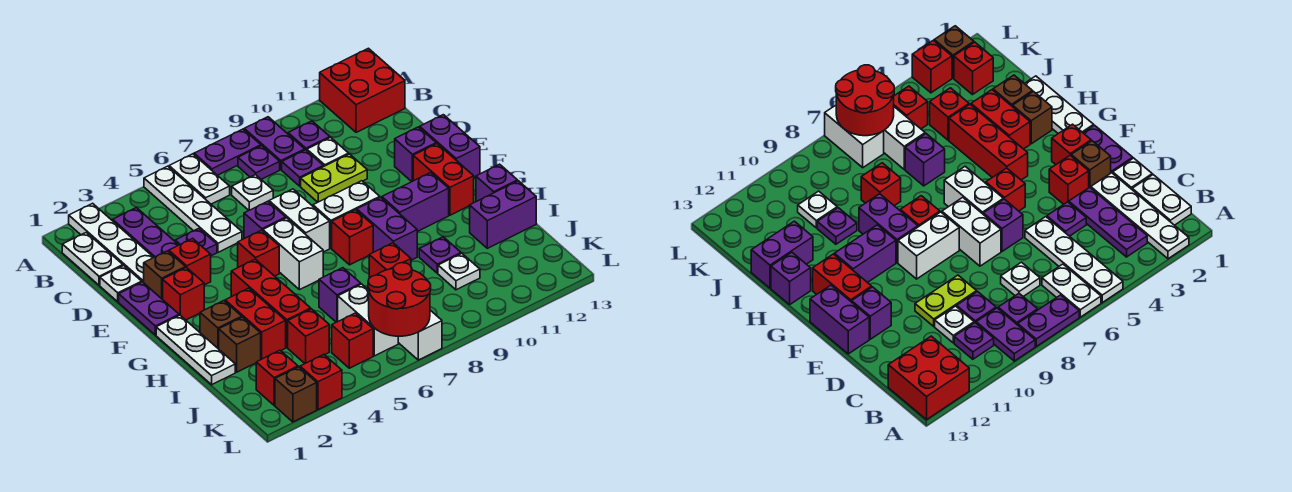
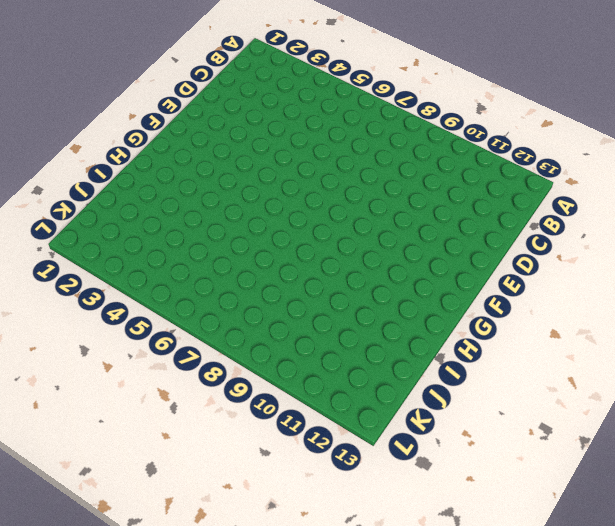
none -> white 1x4 plate [69,203,154,283]
none -> white 1x4 plate [144,166,242,252]
none -> white 1x2 plate [169,154,230,204]
none -> purple 1x2 plate [194,129,261,175]

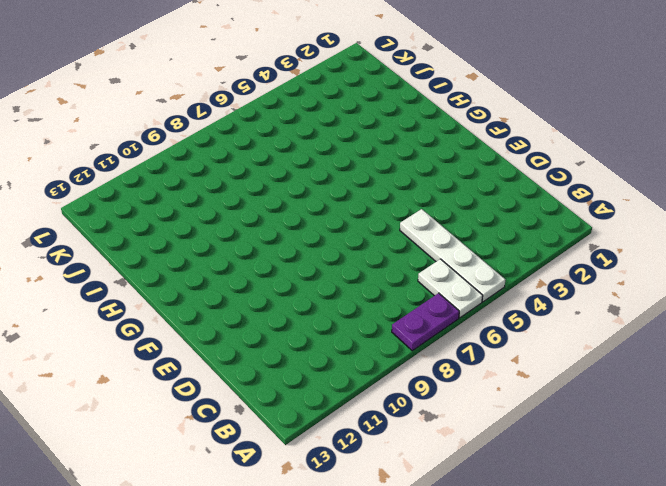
none -> white 1x4 plate [69,203,154,283]
none -> purple 1x2 plate [244,117,305,170]
none -> red 2x2 brick [320,48,405,132]
none -> white 1x2 plate [62,232,123,285]

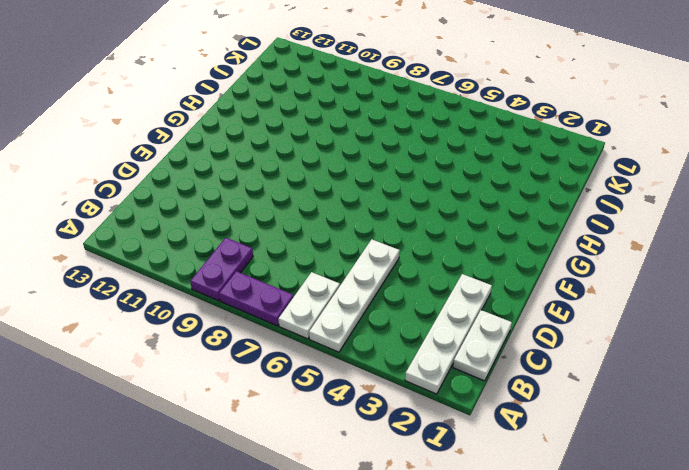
none -> red 2x2 brick [320,48,405,132]
none -> purple 1x3 plate [113,208,178,257]
none -> purple 1x1 plate [238,146,280,180]
none -> purple 1x1 plate [288,121,330,150]

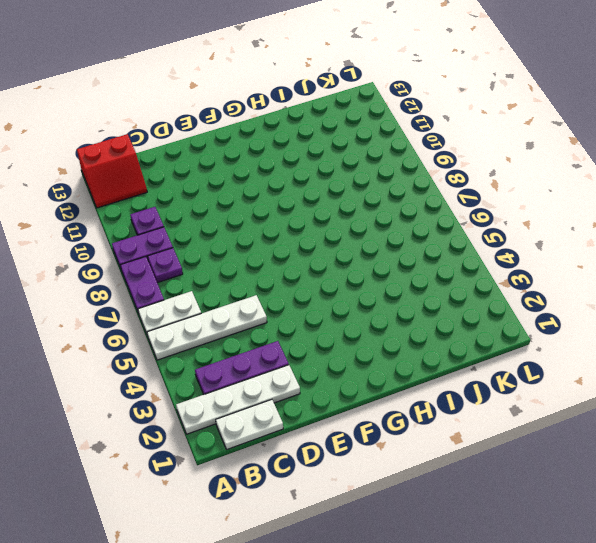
red 2x2 slope [77,134,147,208] -> red 2x2 brick [320,48,405,132]
none -> white 1x1 plate [232,175,273,210]
none -> purple 1x1 plate [282,150,324,186]
none -> white 1x1 plate [307,137,349,166]
none -> white 1x1 plate [100,266,142,302]

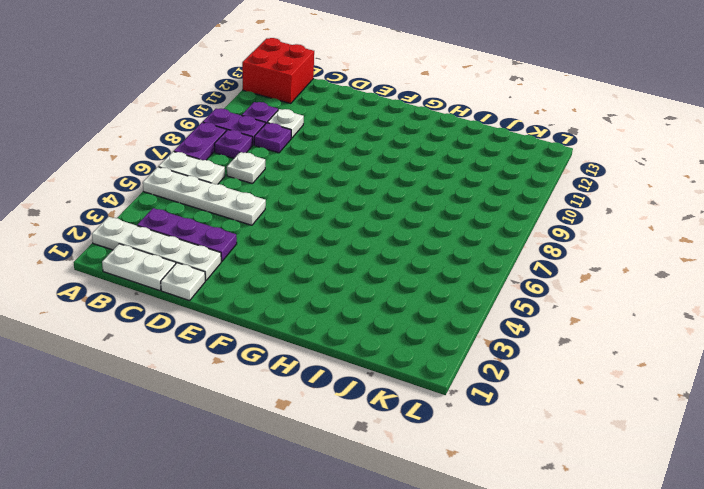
none -> purple 1x1 plate [175,229,217,256]
none -> lime 1x2 plate [301,154,367,202]
none -> purple 1x2 plate [119,282,179,335]
none -> brown 1x1 brick [144,251,185,300]

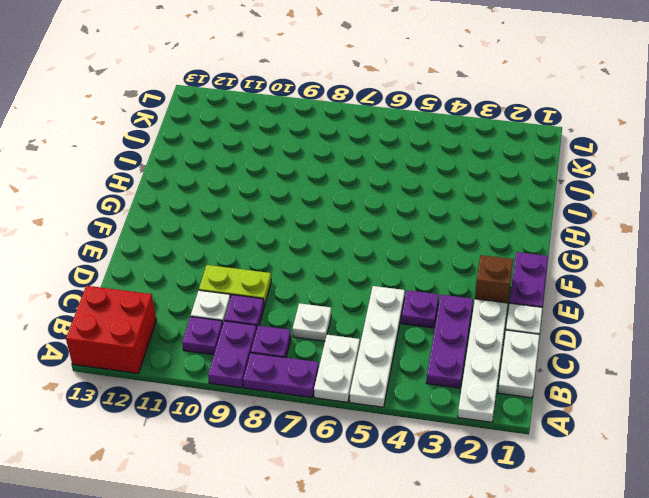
none -> red 1x1 brick [169,238,211,285]
none -> purple 1x1 brick [244,201,286,239]
none -> white 1x2 brick [269,189,330,252]
none -> purple 1x1 brick [395,127,436,182]

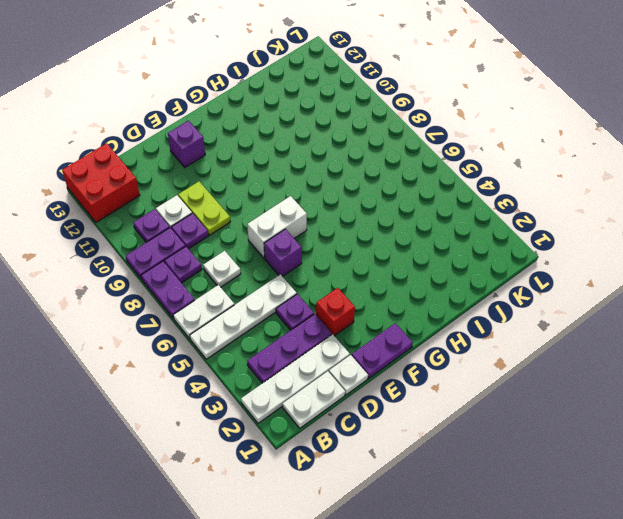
none -> brown 1x1 brick [144,251,185,300]
none -> purple 1x2 brick [420,115,480,178]
none -> red 1x1 brick [163,267,204,320]
none -> red 1x1 brick [238,230,279,276]

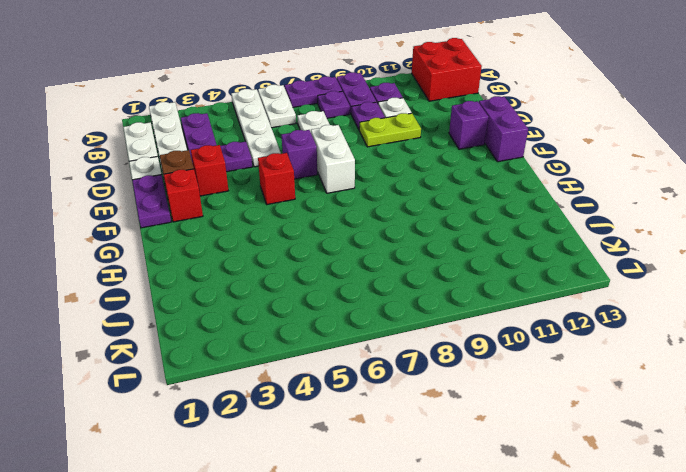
none -> white 1x2 brick [263,218,323,290]
none -> white 1x2 brick [313,181,380,248]
none -> red 1x2 brick [413,144,474,215]
none -> white 1x3 plate [156,315,235,385]

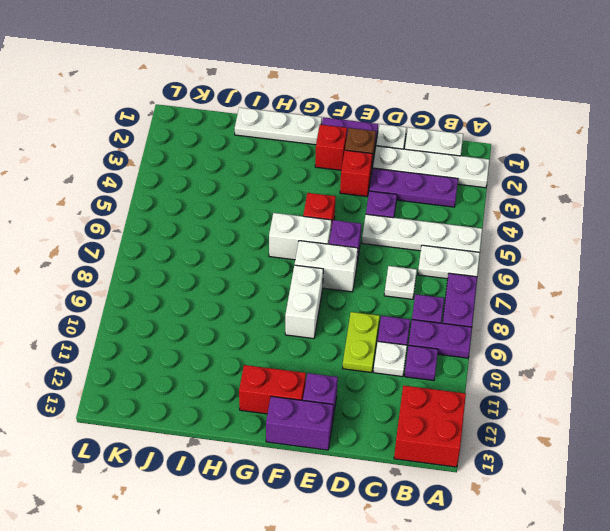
none -> red 1x3 brick [231,259,311,347]
none -> red 1x1 brick [332,210,373,265]
none -> purple 1x2 brick [357,197,417,260]
none -> purple 1x2 brick [382,173,449,232]

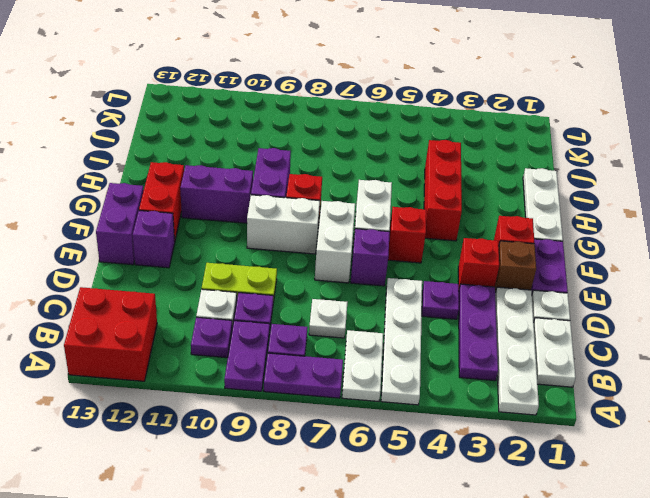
none -> brown 1x1 brick [200,301,242,349]
none -> red 1x2 brick [225,288,286,359]
none -> purple 1x1 brick [476,164,518,202]
none -> brown 1x1 brick [219,317,261,372]

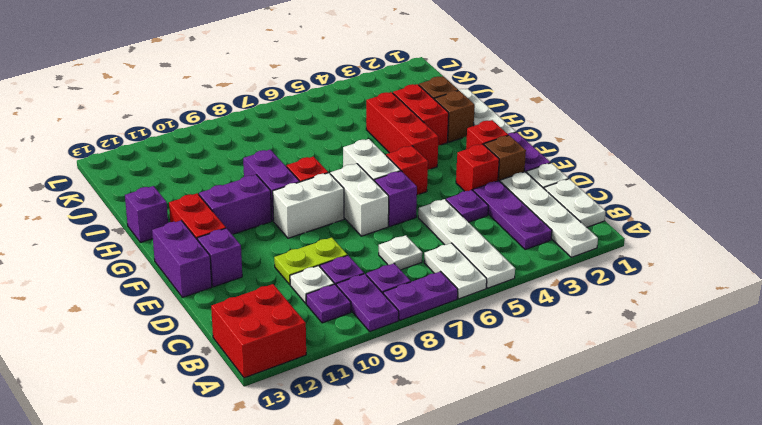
none -> purple 1x1 brick [319,268,361,322]
none -> red 1x1 brick [369,243,411,278]
none -> purple 1x1 plate [419,237,461,273]
none -> purple 1x2 brick [470,181,536,248]

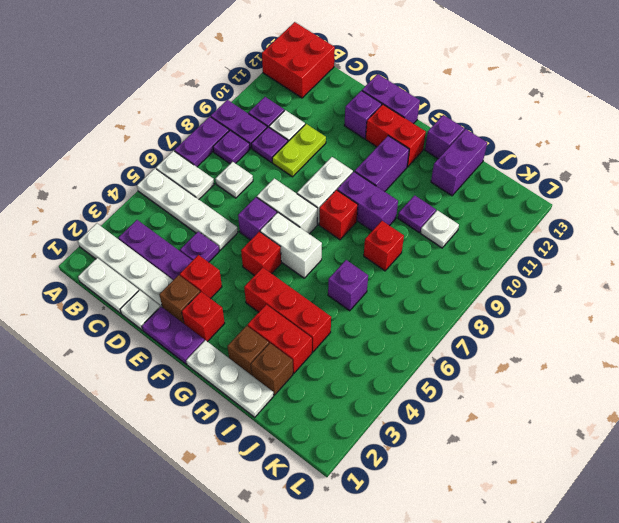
none -> red 1x1 brick [288,309,329,363]
none -> white 1x2 brick [338,284,398,356]
none -> red 1x1 brick [256,350,298,405]
none -> red 1x1 brick [332,313,373,368]

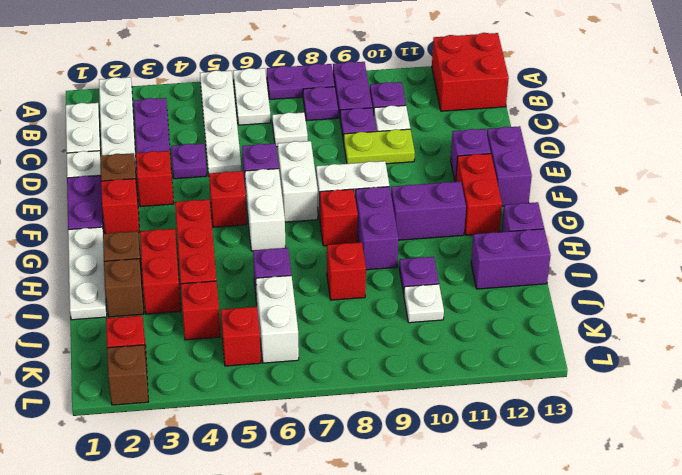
none -> white 1x2 brick [398,310,442,360]
none -> red 1x1 brick [300,355,342,410]
none -> red 2x2 round brick [368,263,431,336]

